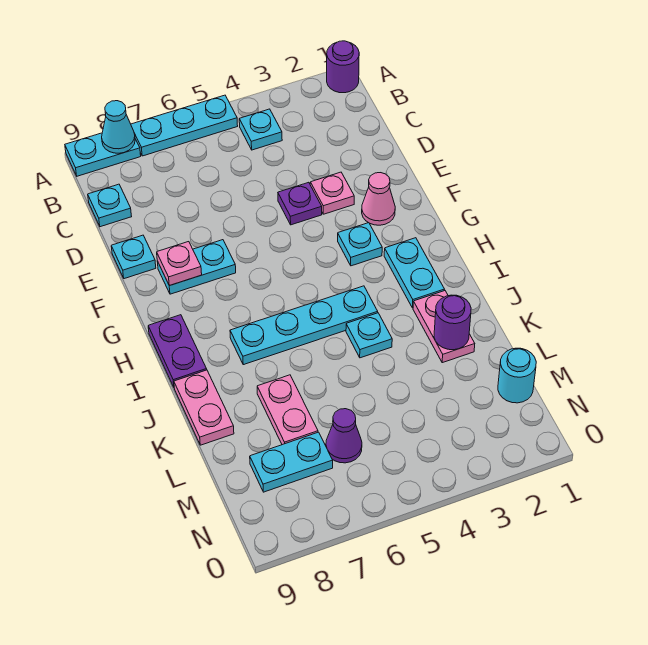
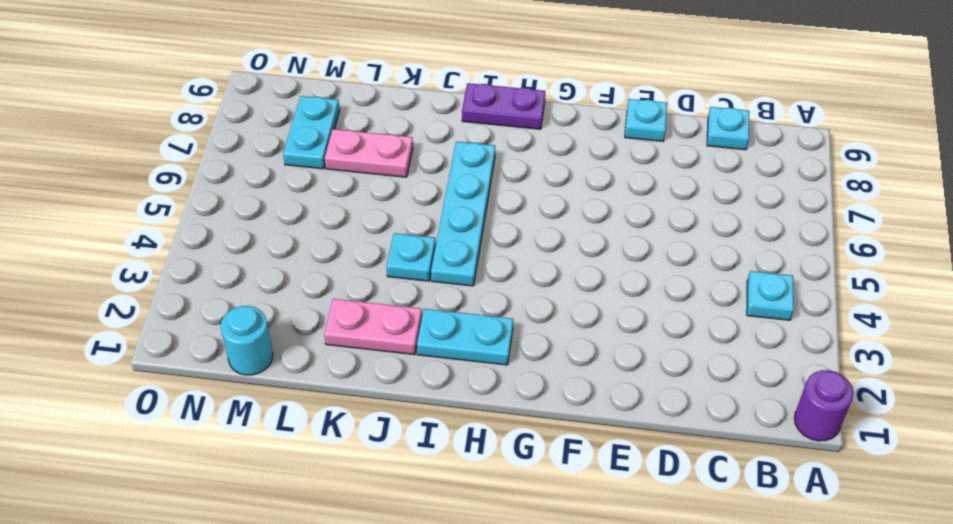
none -> cyan 1x3 plate [131,95,238,156]
none -> cyan 1x2 plate [65,133,141,176]
none -> pink 1x1 plate [310,172,354,214]

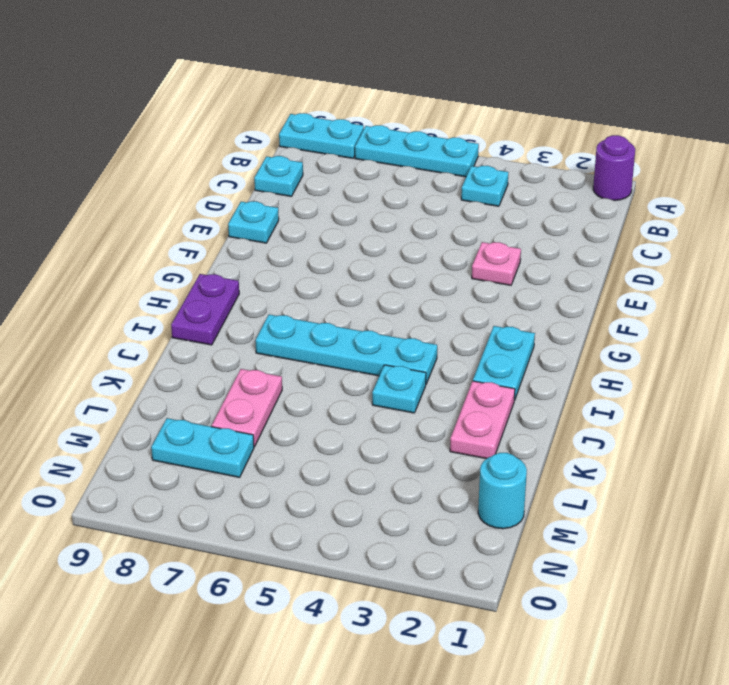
none -> purple 1x1 plate [278,182,322,225]
none -> pink 1x1 cone [362,173,395,225]
none -> cyan 1x2 plate [157,240,236,294]

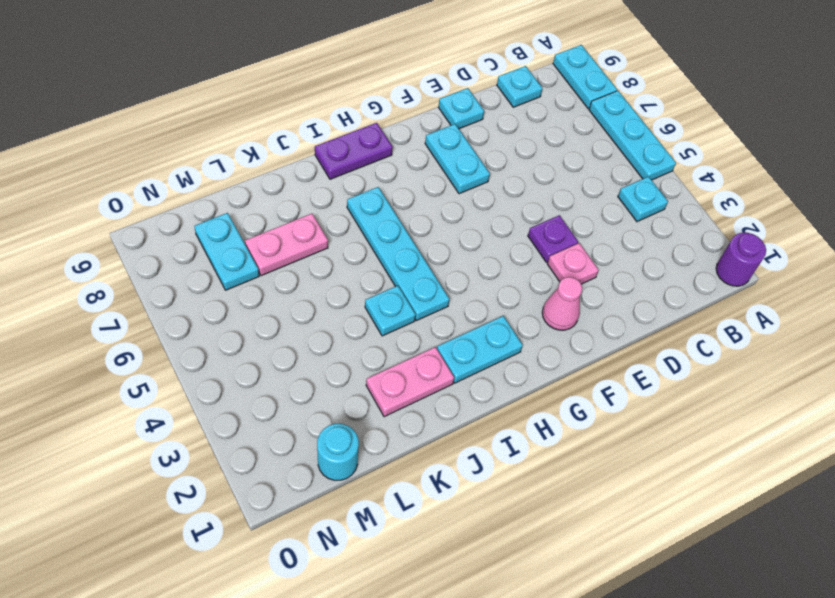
none -> cyan 1x1 plate [338,223,382,266]
none -> pink 1x2 plate [174,370,234,445]
none -> purple 1x1 cone [326,409,362,463]

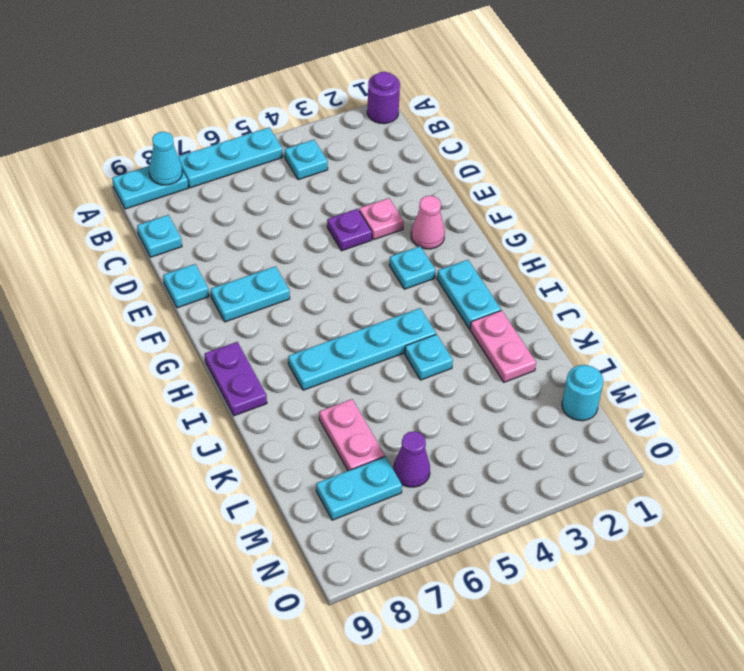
none -> pink 1x2 plate [174,370,234,445]
none -> pink 1x1 plate [157,242,202,286]
none -> purple 1x1 round brick [434,295,471,350]

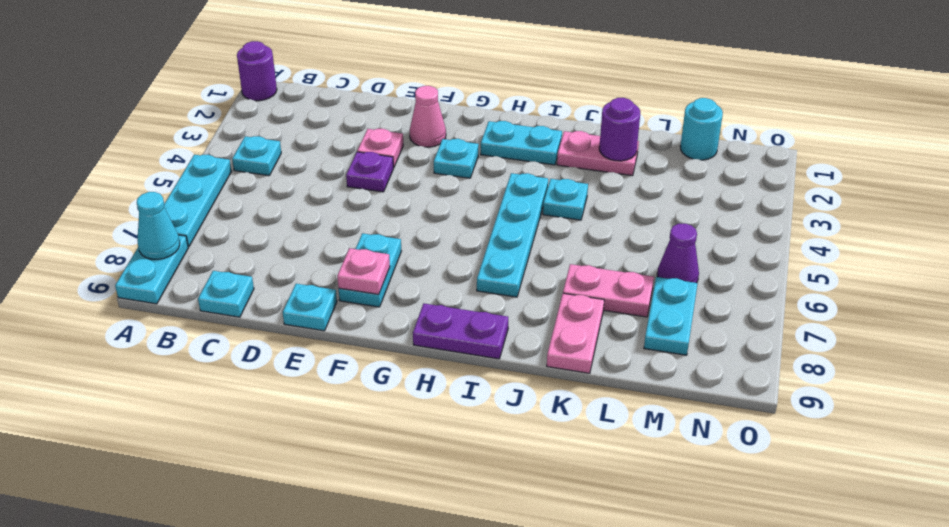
pink 1x2 plate [547,293,604,373] -> pink 1x2 plate turned to [174,370,234,445]

